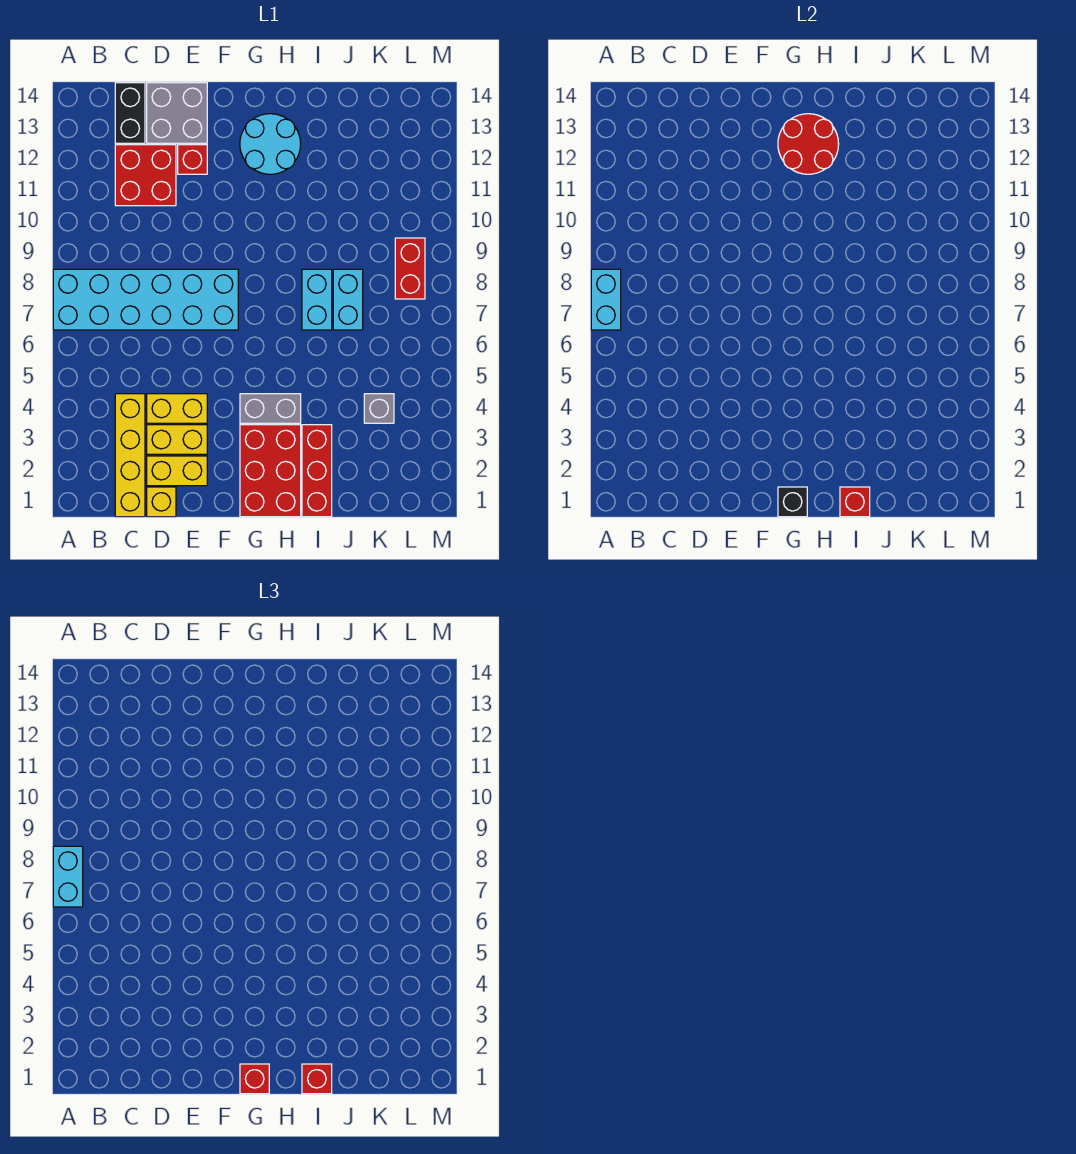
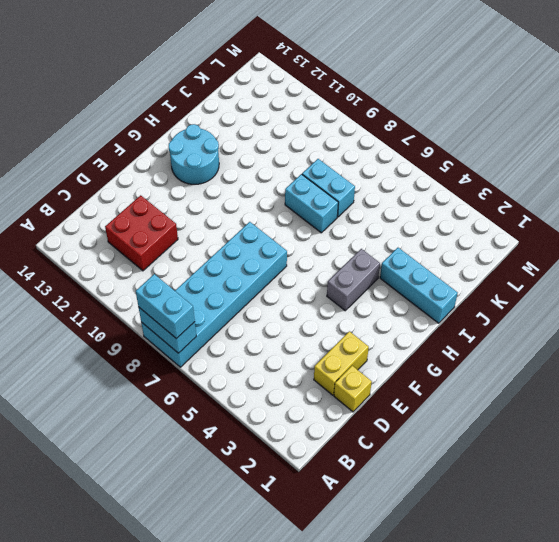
cyan 1x3 brick [380,248,458,323] -> red 1x3 brick [302,425,332,517]
none -> yellow 1x4 brick [115,394,145,517]
none -> black 1x2 brick [115,83,145,143]
none -> yellow 1x2 brick [147,425,207,454]

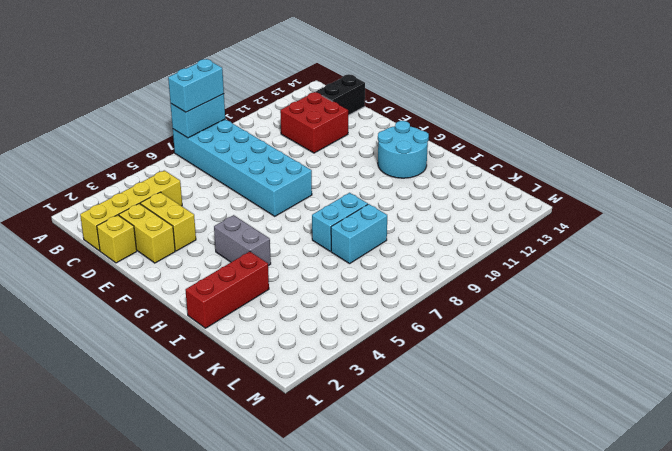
none -> yellow 1x2 brick [147,394,207,423]
none -> grey 2x2 brick [147,83,207,143]
none -> red 1x1 brick [178,145,207,174]

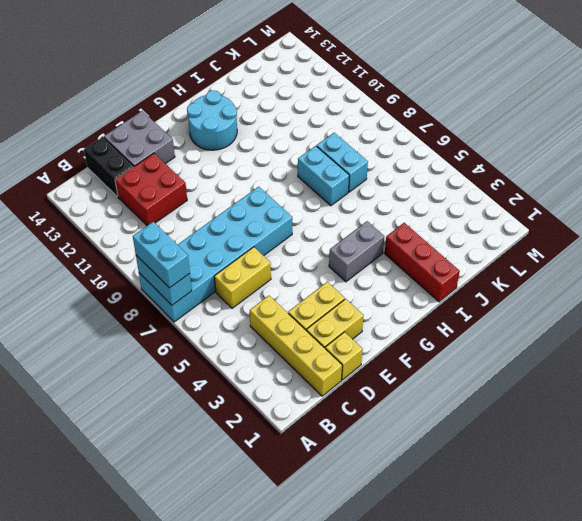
yellow 1x2 brick [214,247,271,308] -> yellow 1x2 brick moved to [147,394,207,423]
none -> red 1x1 brick [178,145,207,174]
none -> red 2x3 brick [240,425,301,517]
none -> grey 1x1 brick [364,394,394,423]

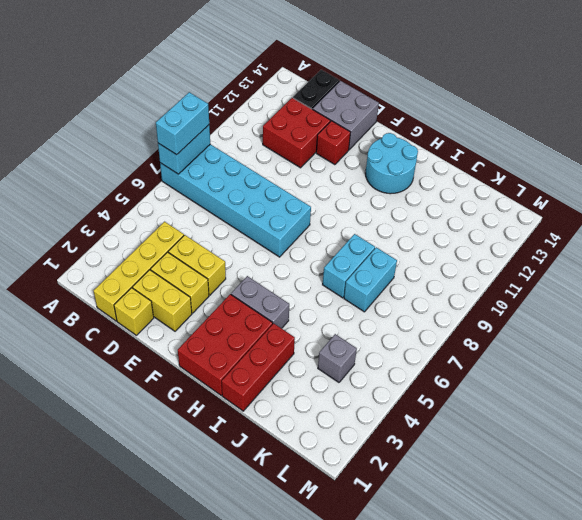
none -> red 1x2 brick [395,238,425,299]
none -> black 1x1 brick [778,487,807,517]
none -> red 2x2 round brick [778,114,839,174]

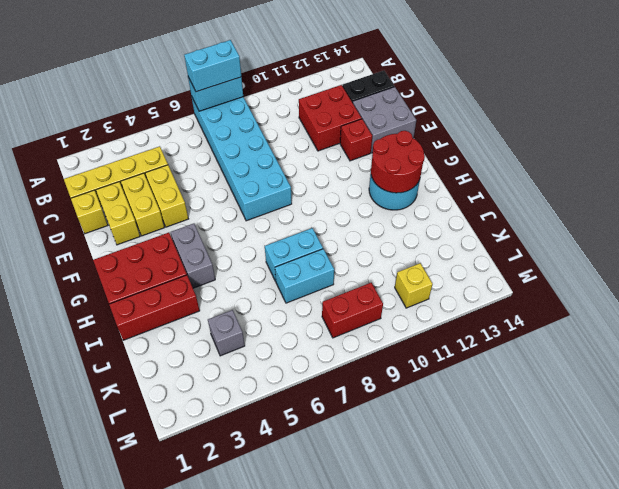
yellow 1x1 brick [395,263,433,308] -> none
none -> black 1x1 brick [778,487,807,517]
none -> red 1x1 brick [840,487,870,517]
none -> red 1x1 brick [240,1064,269,1094]

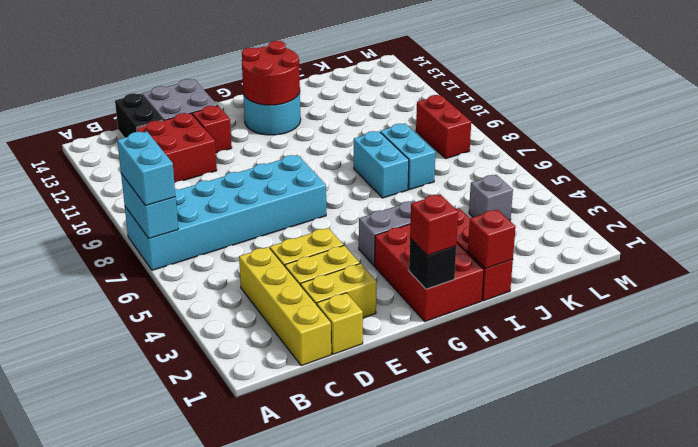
none -> red 1x1 brick [302,1064,332,1094]

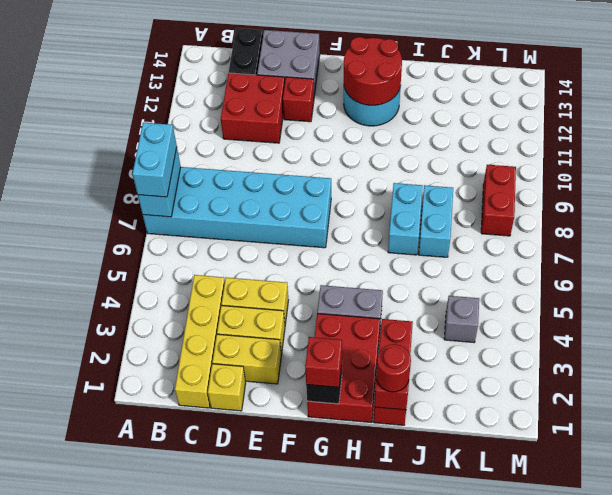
red 1x1 round brick [376,344,411,392] -> red 1x1 brick [302,1064,332,1094]

